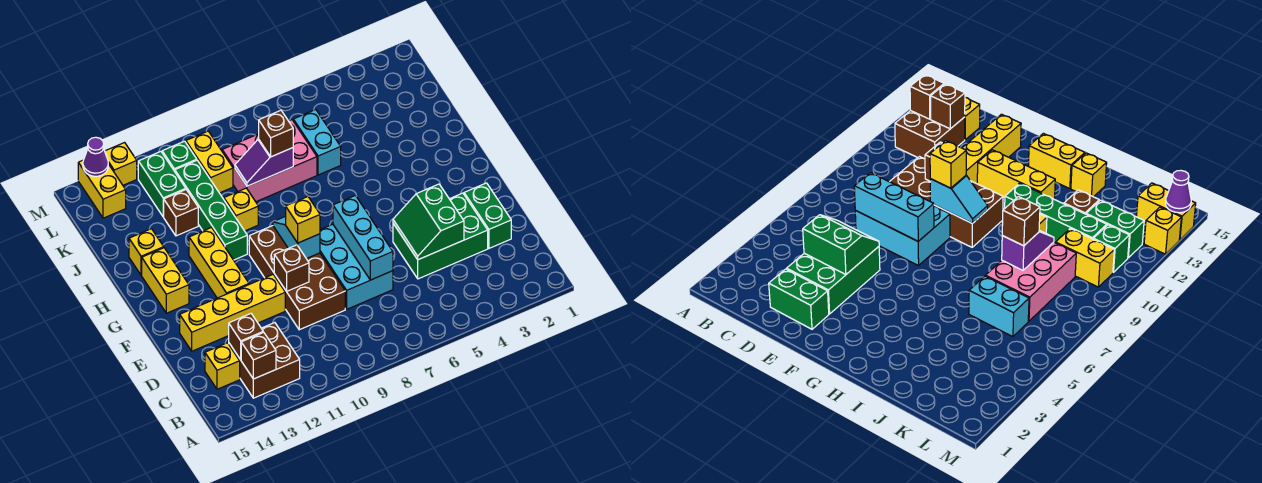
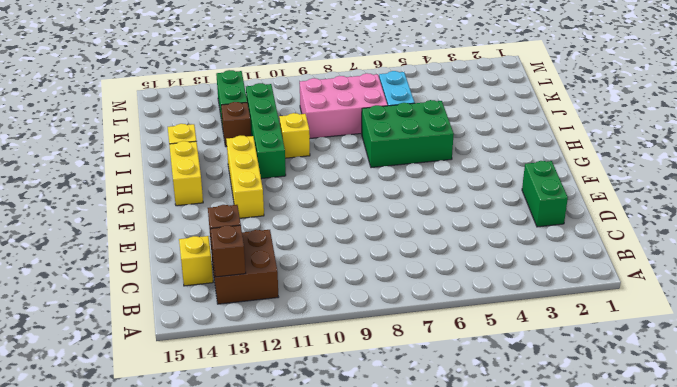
green 2x3 brick [362,100,454,168] -> green 2x3 brick moved to [393,193,488,279]
none -> cyan 2x3 brick [320,224,393,309]
none -> brown 2x4 brick [249,226,345,330]
none -> yellow 1x4 brick [180,275,285,351]
none -> yellow 1x2 brick [186,131,233,193]

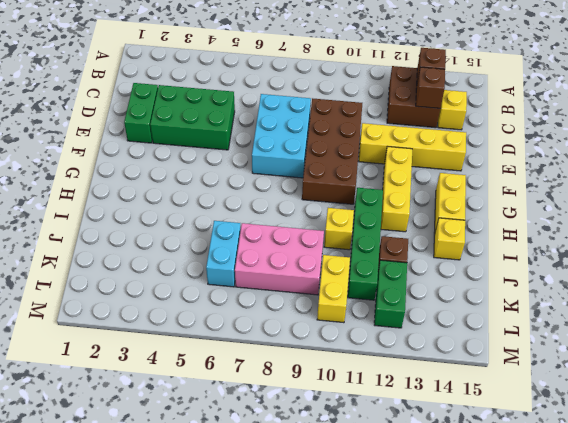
none -> green 1x1 brick [162,141,197,171]
none -> yellow 1x2 brick [78,160,126,218]
none -> yellow 1x1 brick [105,143,137,185]
none -> green 2x2 slope [393,184,464,260]

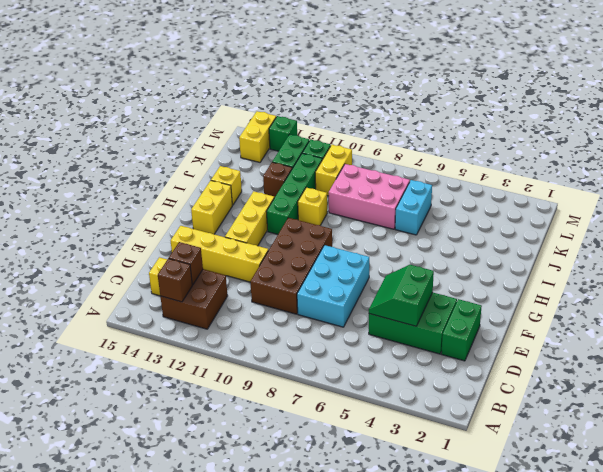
green 1x1 brick [269,116,297,151] -> yellow 1x1 brick [105,143,137,185]
none -> cyan 1x3 brick [333,195,393,280]
none -> brown 1x1 brick [274,245,309,291]
none -> cyan 1x2 slope [273,216,320,259]
none -> purple 1x2 slope [235,139,293,186]

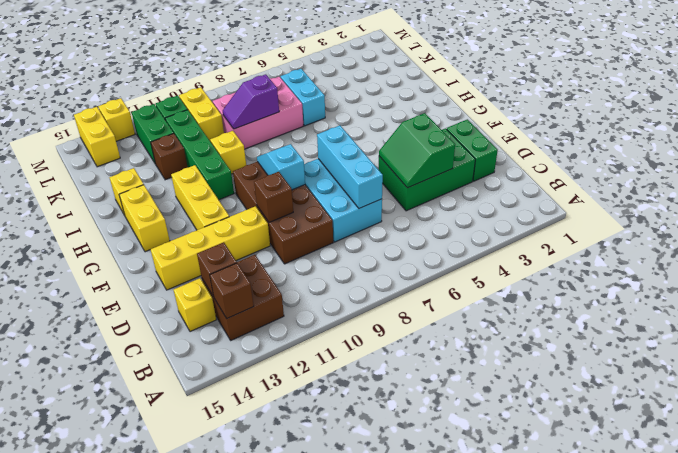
none -> purple 1x1 cone [83,137,108,176]
none -> yellow 1x1 brick [286,197,320,243]
none -> brown 1x1 brick [259,110,293,157]

